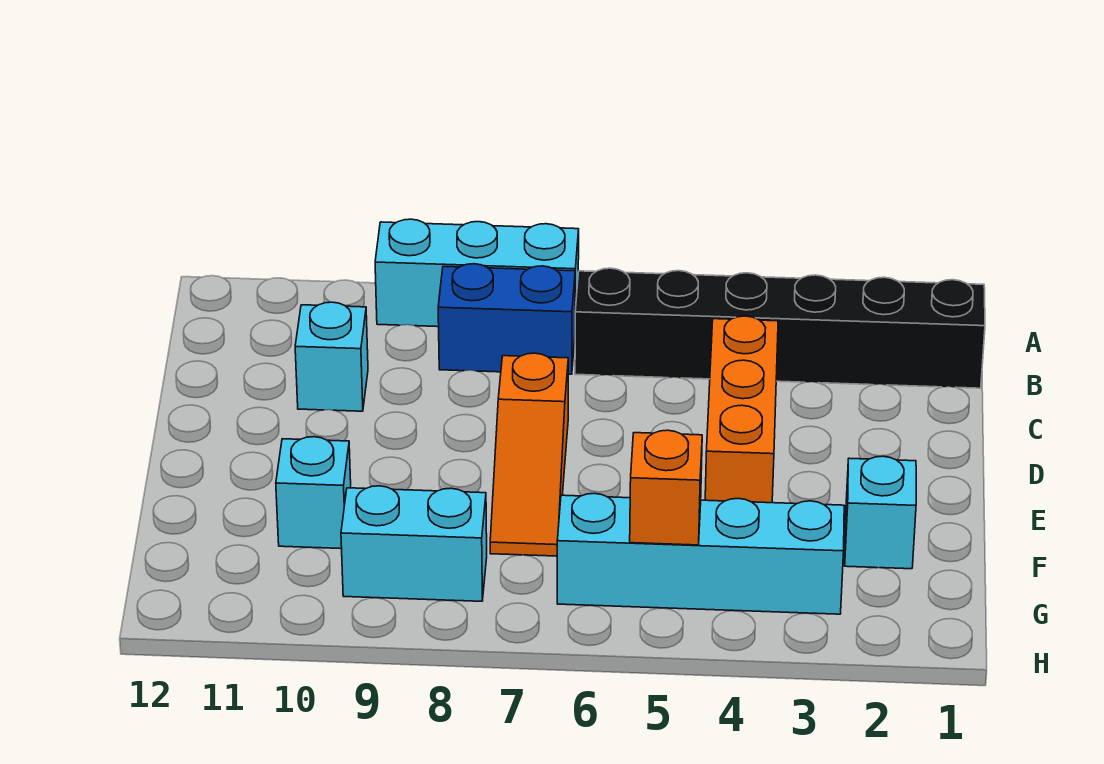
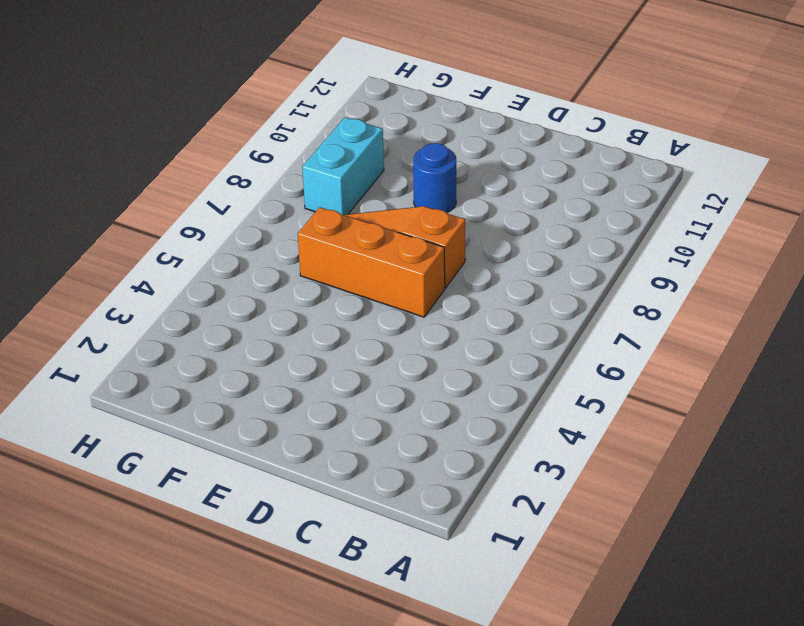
orange 1x3 brick [298,207,445,317] -> orange 1x3 brick moved to [705,316,778,503]
blue 1x1 round brick [413,143,456,213] -> none
none -> cyan 1x3 brick [375,219,579,327]
none -> black 1x6 brick [575,268,985,388]

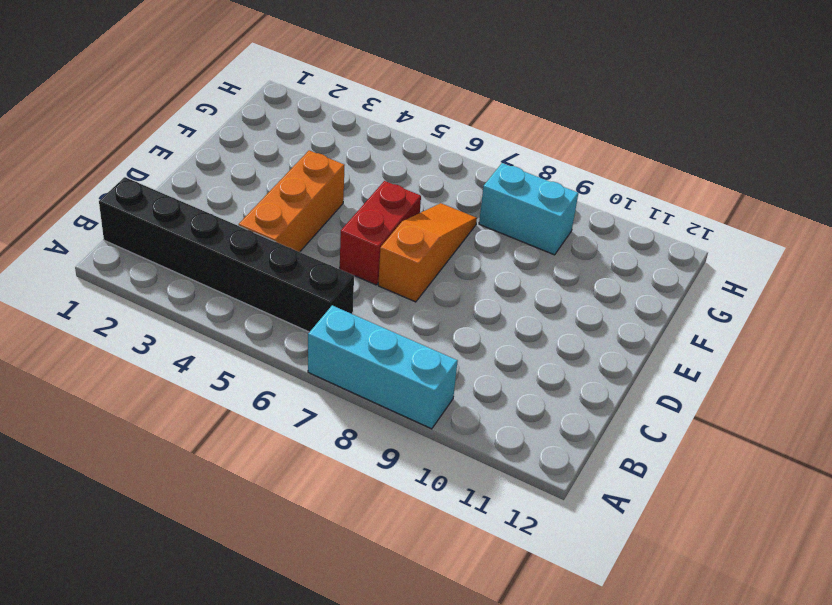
red 1x2 brick [340,181,421,285] -> none
none -> blue 1x2 brick [438,264,575,374]
none -> cyan 1x1 brick [295,302,368,411]

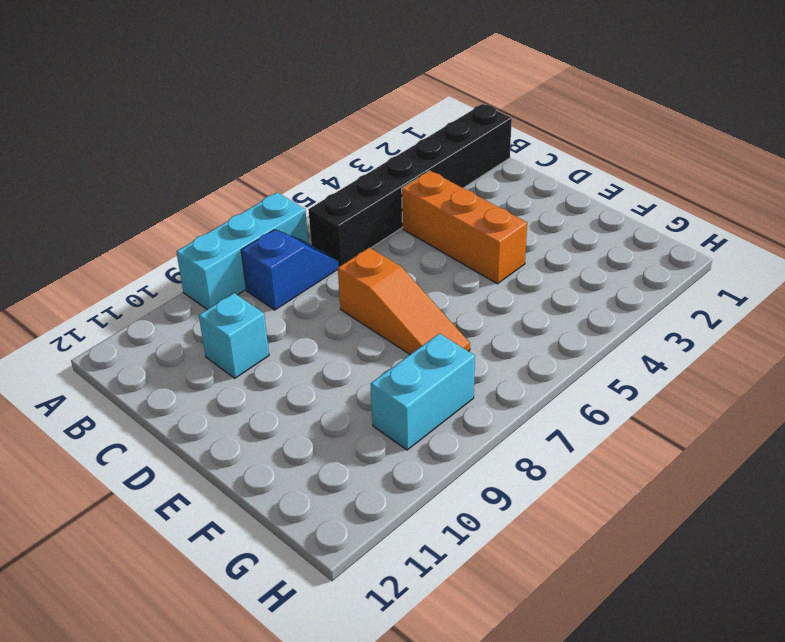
blue 1x2 slope [241,230,339,310] -> blue 1x2 brick [438,264,575,374]
none -> cyan 1x1 brick [845,456,916,569]
none -> cyan 1x1 brick [276,437,351,549]

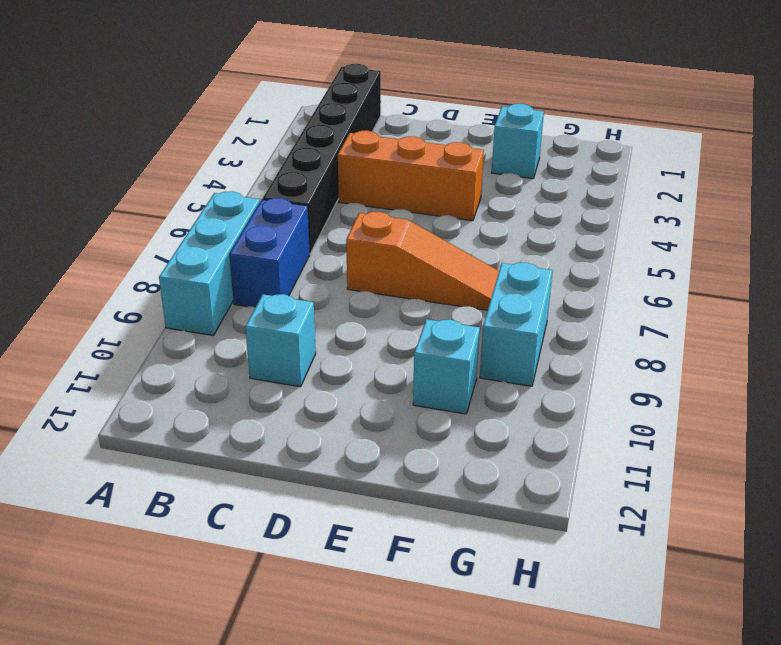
none -> cyan 1x4 brick [557,493,844,614]
none -> orange 1x1 brick [630,430,702,545]

